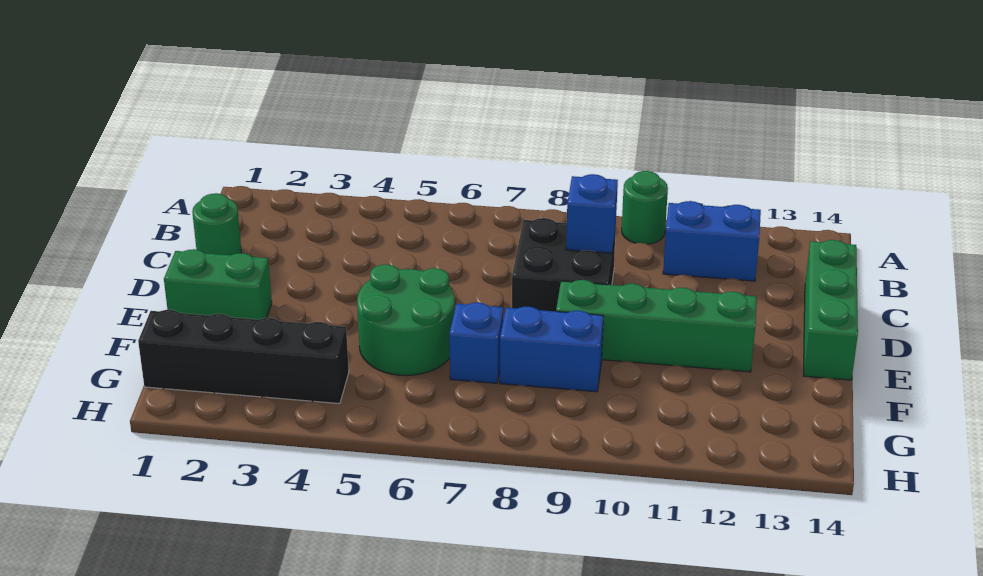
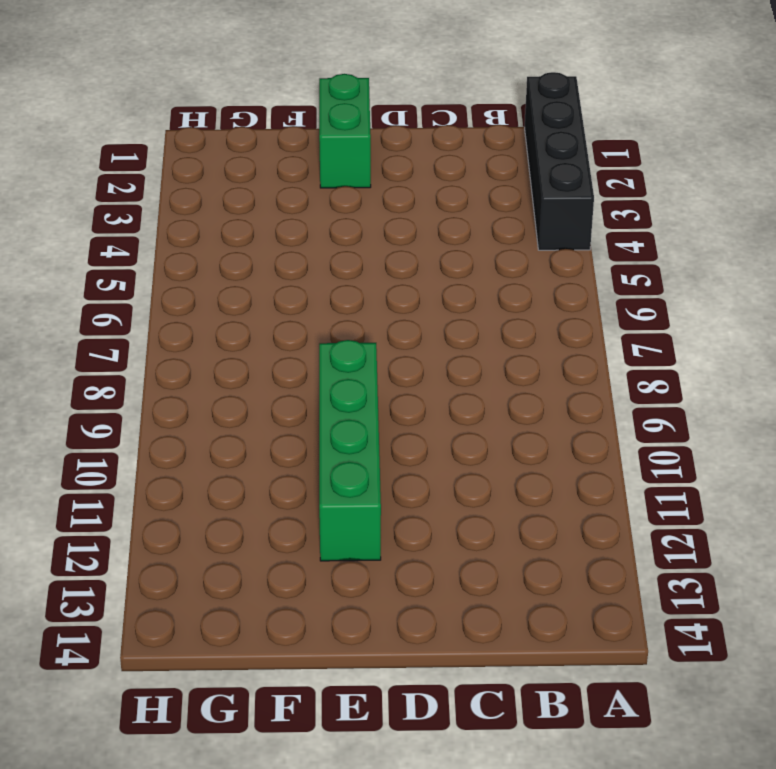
black 1x4 brick [525,72,594,250] -> black 1x4 brick moved to [138,310,349,404]
none -> green 1x1 round brick [622,171,668,244]
none -> blue 1x2 brick [663,201,761,281]
none -> green 1x1 round brick [192,193,241,255]

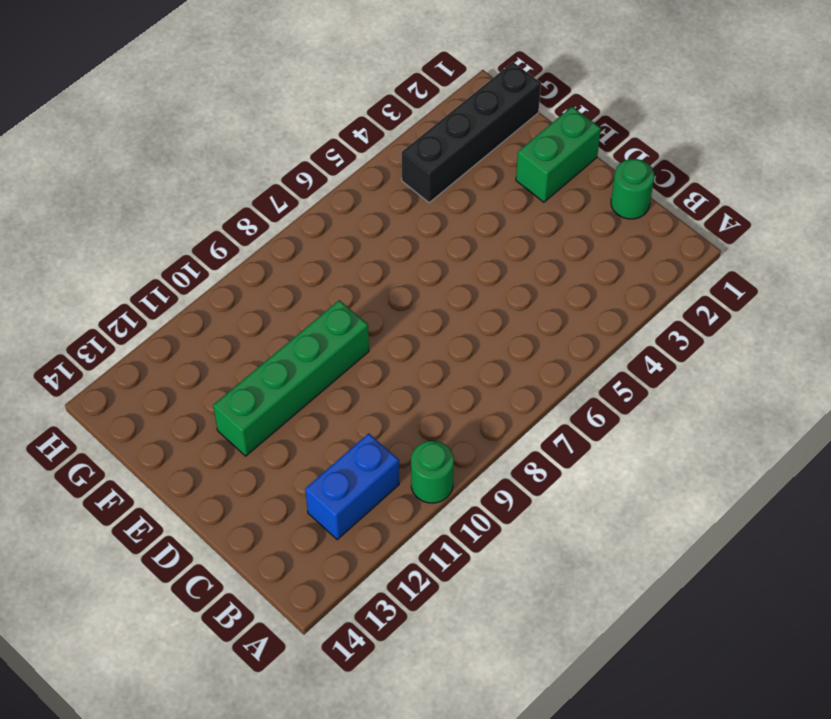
none -> black 2x2 brick [512,218,616,311]
none -> green 1x3 brick [804,240,858,380]
none -> green 2x2 round brick [357,264,455,376]

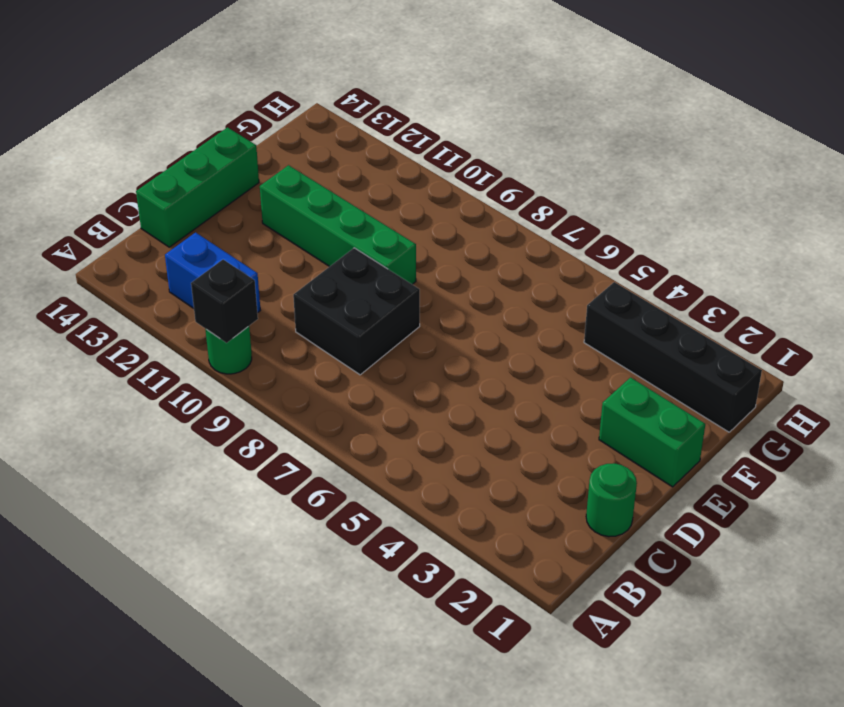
black 1x1 brick [191,260,258,343] -> none
none -> green 2x2 round brick [357,264,455,376]
none -> blue 1x1 brick [449,303,503,383]
none -> blue 1x2 brick [500,307,603,392]

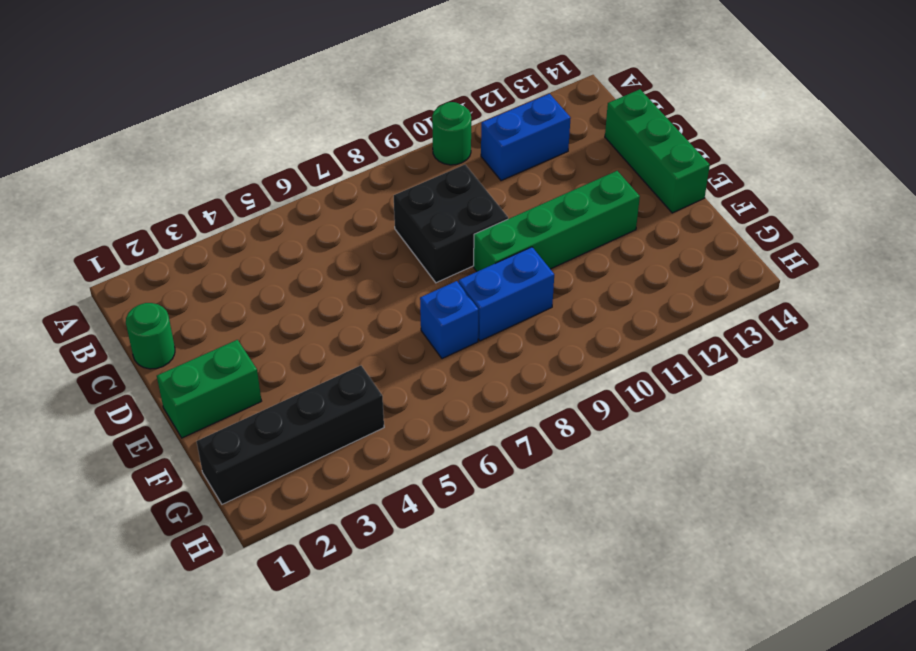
none -> green 2x2 round brick [357,264,455,376]
none -> blue 1x1 brick [566,174,618,253]

